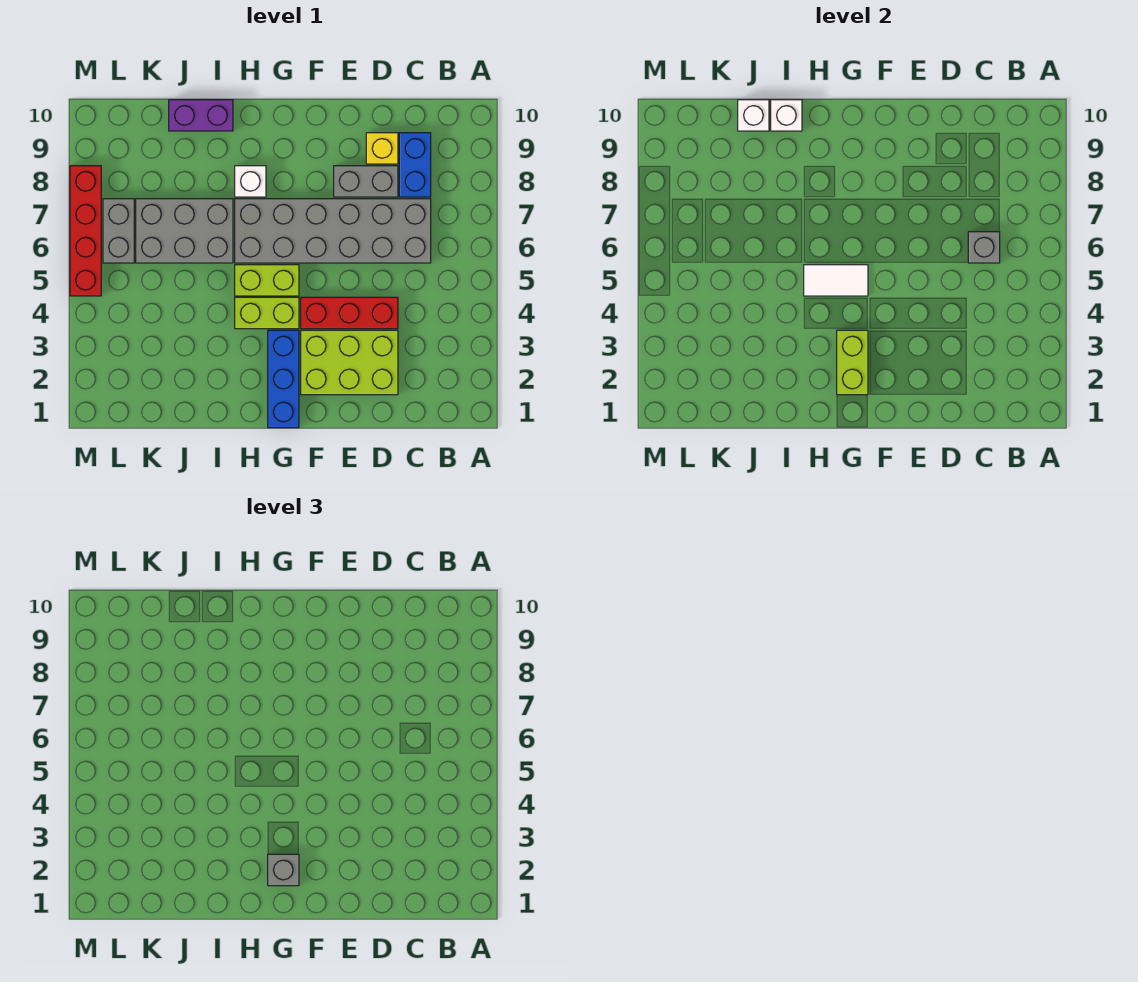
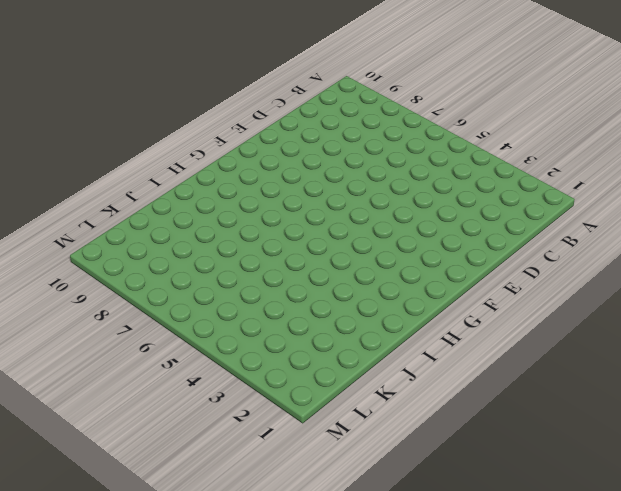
none -> grey 2x6 brick [235,199,431,263]
none -> blue 1x2 brick [399,133,431,197]
none -> lime 2x3 brick [301,330,398,395]

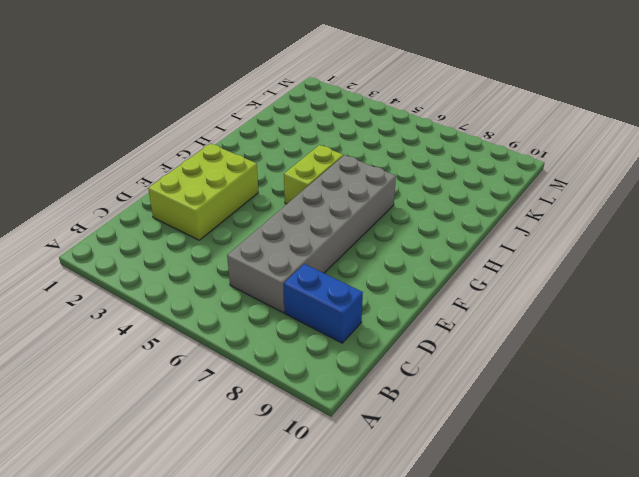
none -> red 1x3 brick [301,297,398,329]
none -> grey 1x2 brick [334,166,398,197]
none -> yellow 1x1 brick [366,133,398,164]

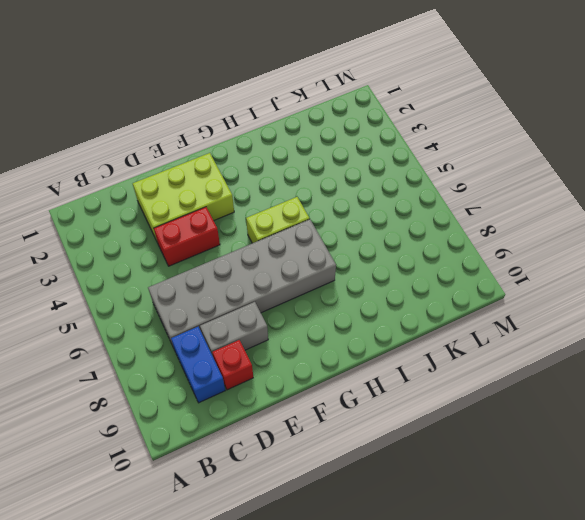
red 1x2 brick [154,207,220,266] -> red 1x3 brick [301,297,398,329]
red 1x1 brick [212,340,253,390] -> yellow 1x1 brick [366,133,398,164]
none -> blue 1x3 brick [268,330,299,428]
none -> lime 1x2 brick [235,297,299,329]
none -> white 1x1 brick [235,166,266,197]

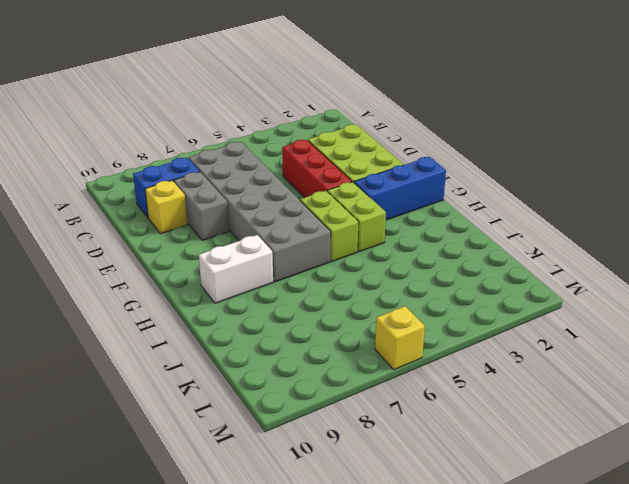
white 1x2 brick [199,235,273,303] -> white 1x1 brick [235,166,266,197]
yellow 1x1 brick [375,306,425,370] -> red 1x4 brick [70,166,101,296]
none -> grey 2x3 brick [136,199,233,263]
none -> purple 1x2 brick [169,100,233,131]
none -> grey 1x2 brick [103,199,134,263]

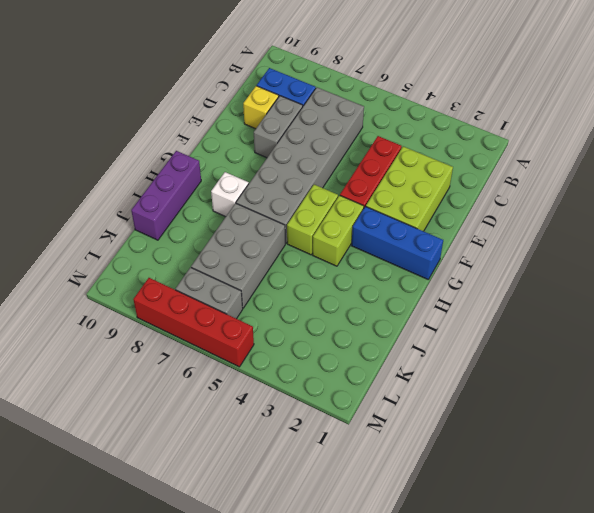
purple 1x3 brick [131,151,201,240] -> purple 1x2 brick [169,100,233,131]
none -> grey 1x1 brick [968,232,1000,263]
none -> lime 1x2 brick [837,330,868,395]
none -> white 1x2 tile [804,265,868,296]

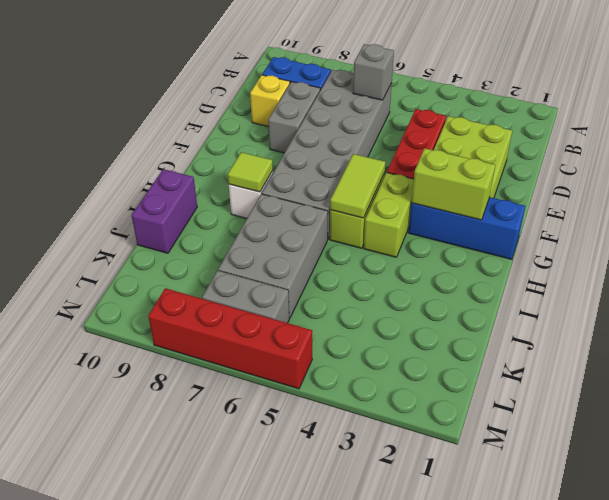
lime 1x2 tile [330,154,385,218] -> white 1x2 tile [804,265,868,296]
lime 1x1 tile [228,152,273,192] -> none
none -> white 1x1 brick [771,100,802,131]
none -> white 1x1 brick [738,100,769,131]
none -> grey 1x1 brick [268,854,299,886]

